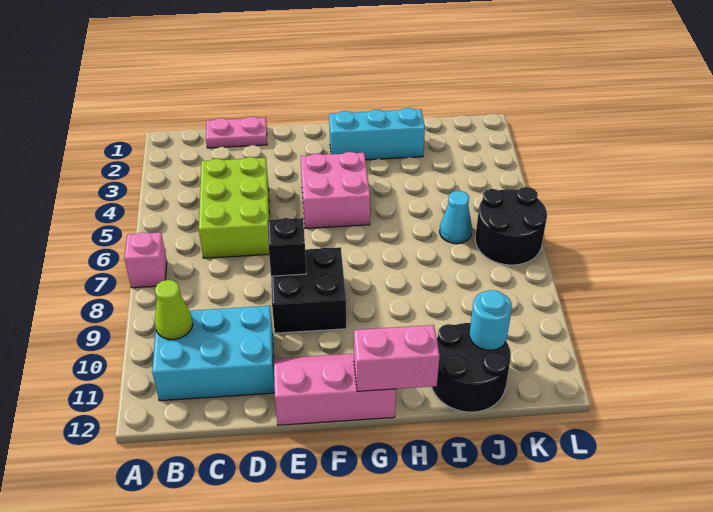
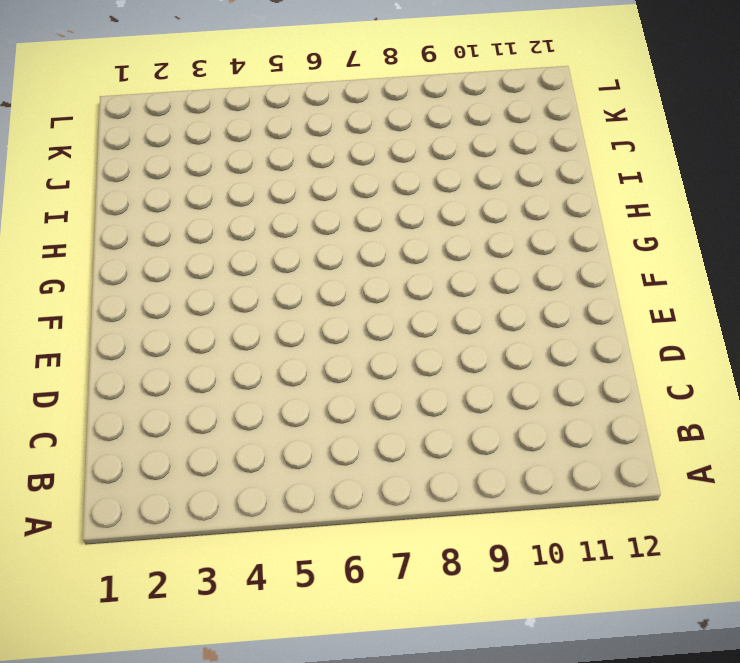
none -> pink 1x1 brick [124,232,167,288]
none -> cyan 2x3 brick [152,306,275,401]
none -> pink 1x2 plate [206,116,267,148]

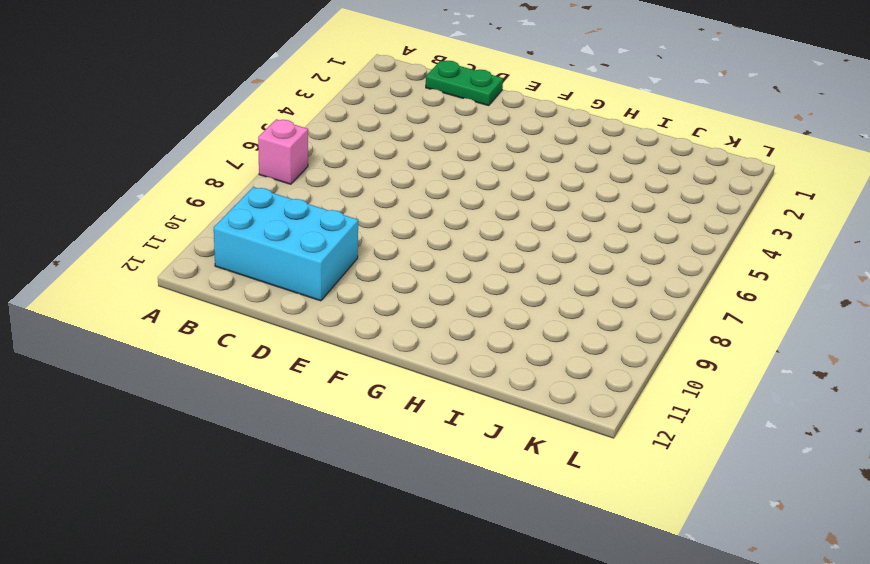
green 1x2 plate [426,61,503,106] -> pink 1x2 plate [206,116,267,148]
none -> lime 2x3 brick [199,157,269,258]
none -> black 2x2 brick [271,247,346,333]
none -> pink 2x3 slope [274,354,396,425]

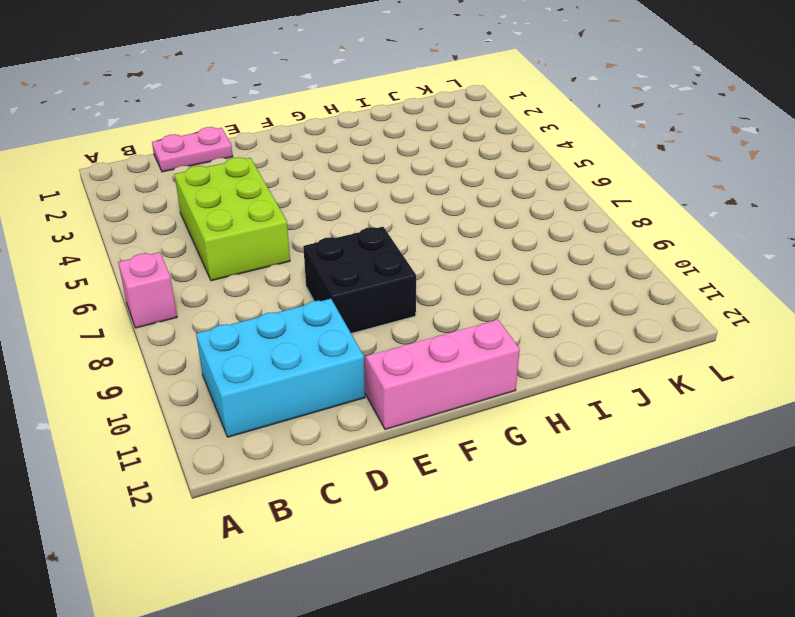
none -> pink 2x2 brick [301,152,370,228]
none -> cyan 1x3 brick [329,108,425,160]
none -> black 2x2 round brick [432,323,511,412]

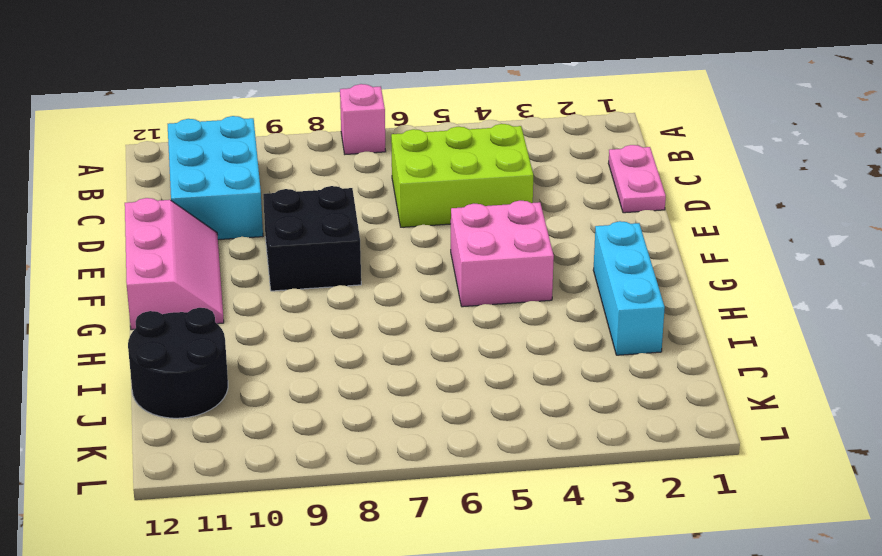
none -> cyan 1x1 cone [440,191,472,244]
none -> black 2x2 round brick [475,187,547,265]
none -> lime 1x1 cone [155,280,193,339]

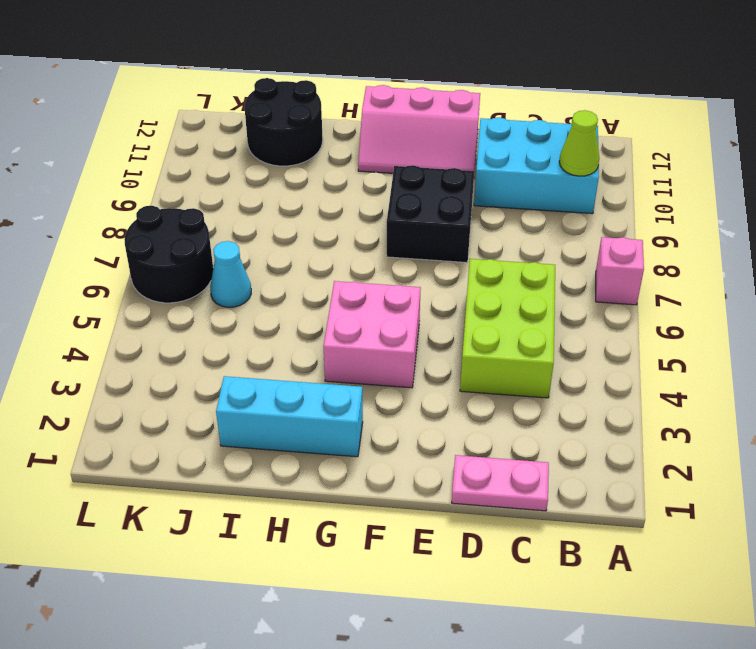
none -> black 1x1 brick [268,218,306,276]
none -> pink 1x2 brick [354,325,440,391]
none -> cyan 1x1 round brick [470,290,512,350]

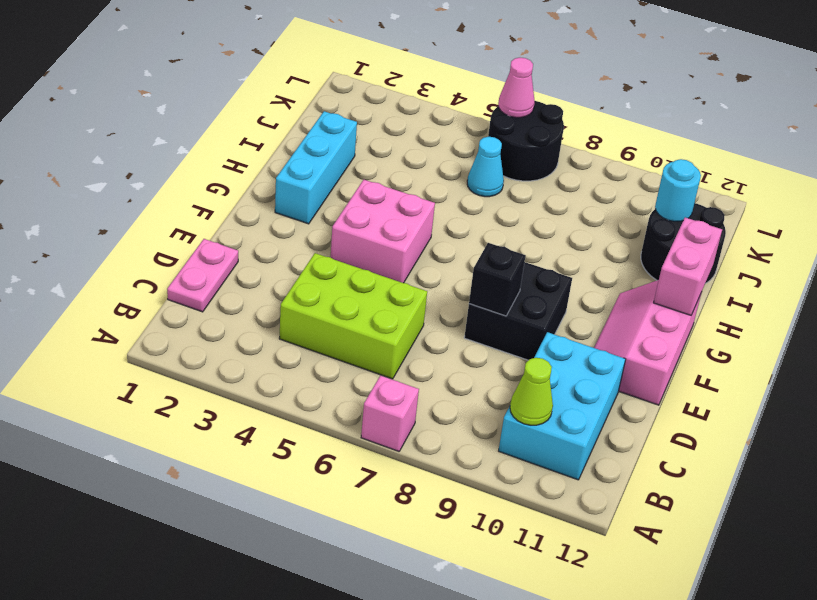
pink 1x1 cone [498,58,535,118] -> none

